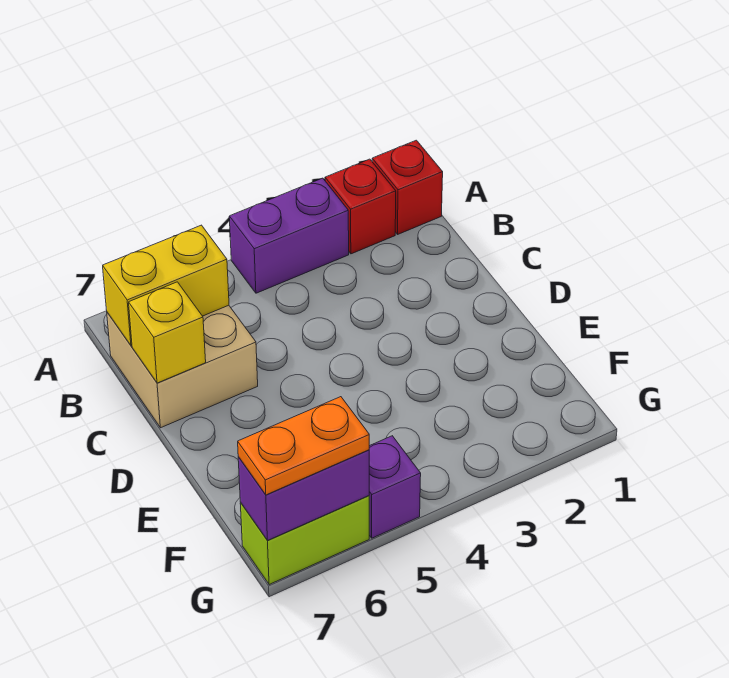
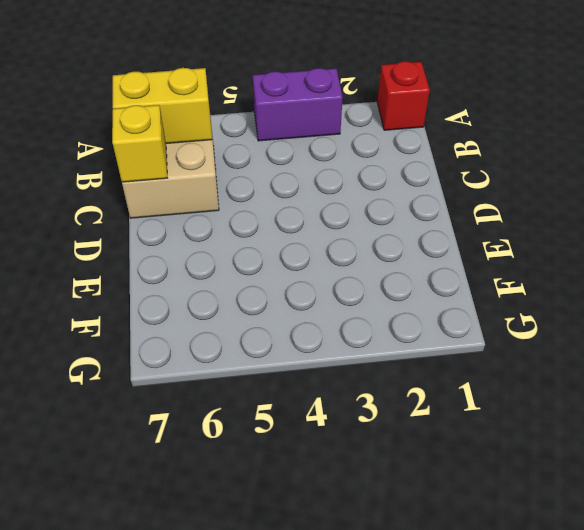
none -> red 1x1 brick [325,159,396,254]
none -> purple 1x1 brick [369,436,421,538]

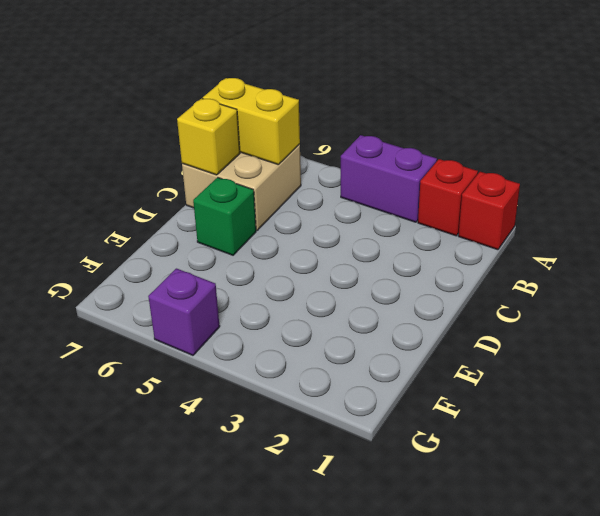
green 1x1 brick [193,177,256,255] -> none
none -> lime 1x2 brick [240,496,369,585]
none -> purple 1x2 brick [238,450,369,540]

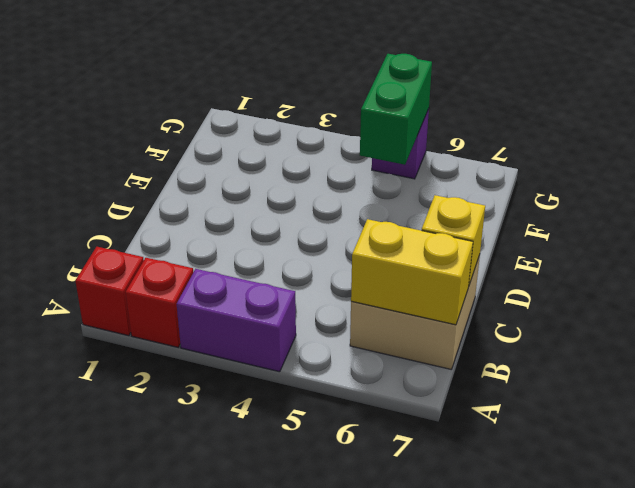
green 1x2 brick [360,54,432,165] -> none
none -> lime 1x2 brick [240,496,369,585]
none -> purple 1x2 brick [238,450,369,540]

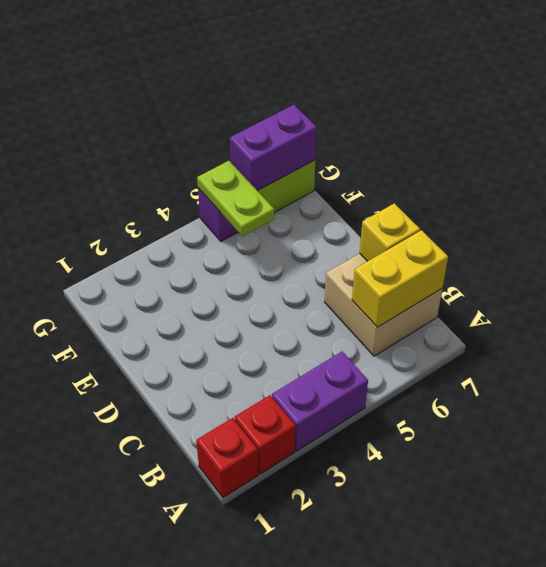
lime 1x2 plate [197,161,274,236] -> none
none -> orange 1x2 plate [238,397,369,495]

